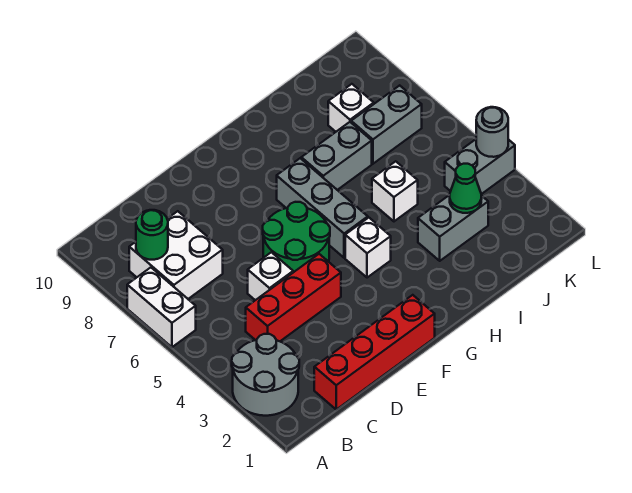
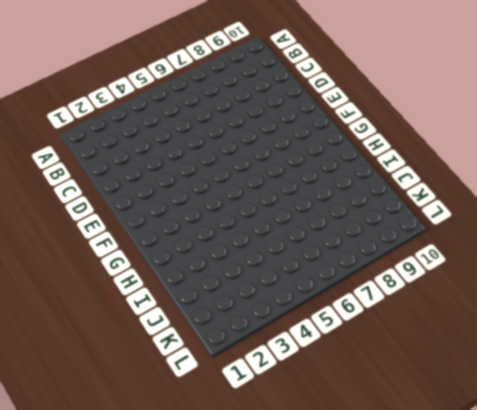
none -> grey 2x2 round brick [232,334,299,416]
none -> white 1x2 brick [127,267,196,347]
none -> white 2x2 brick [129,211,223,299]

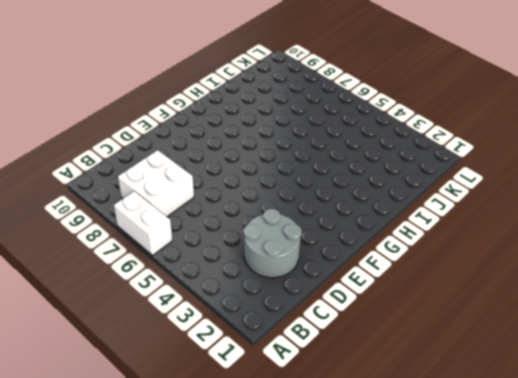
grey 2x2 round brick [244,209,302,278] -> grey 2x2 round brick moved to [232,334,299,416]
none -> red 1x4 brick [314,295,435,409]
none -> red 1x3 brick [246,254,341,341]
none -> white 1x1 brick [248,252,293,300]

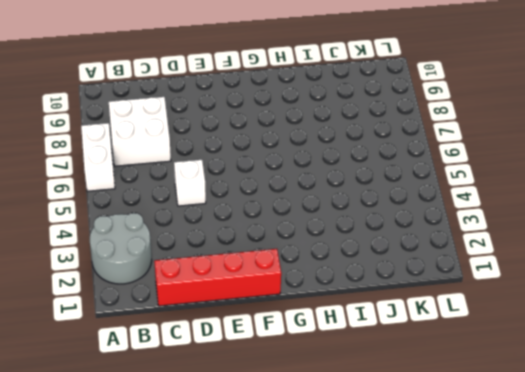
none -> red 1x3 brick [246,254,341,341]
none -> green 2x2 round brick [263,202,330,272]
none -> white 1x1 brick [345,218,391,278]

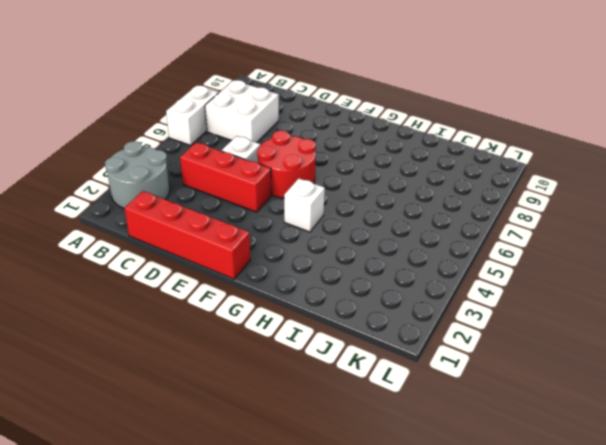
red 2x2 round brick [257,130,316,198] -> green 2x2 round brick [263,202,330,272]
none -> grey 1x3 brick [277,158,368,258]
none -> grey 1x2 brick [301,122,372,190]
none -> grey 1x2 brick [418,195,488,261]

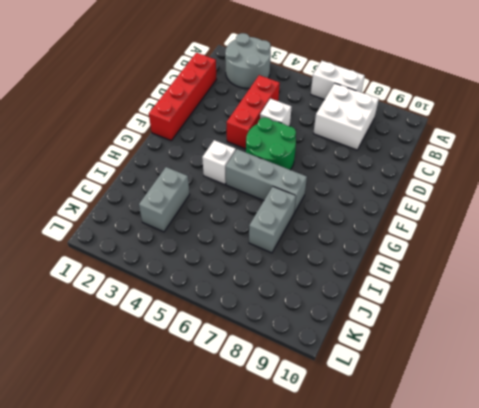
none -> white 1x1 brick [372,161,418,221]
none -> grey 1x2 brick [351,85,422,164]
none -> white 1x1 brick [328,84,374,132]

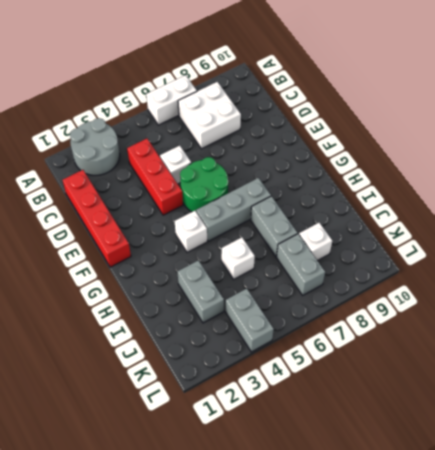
none -> green 1x1 round brick [136,210,168,260]
none -> green 1x1 cone [450,164,482,213]
none -> grey 1x1 round brick [476,107,508,157]

